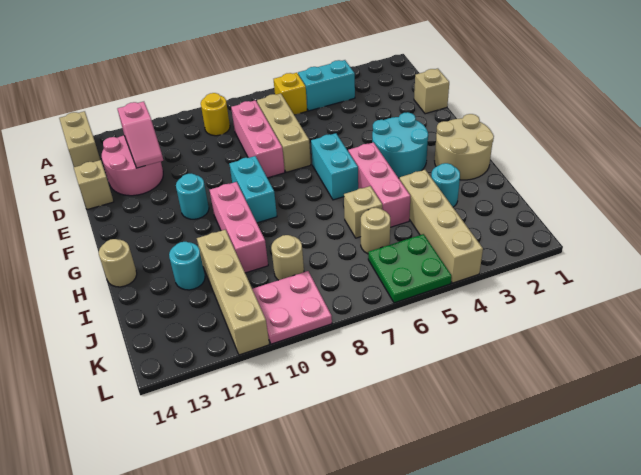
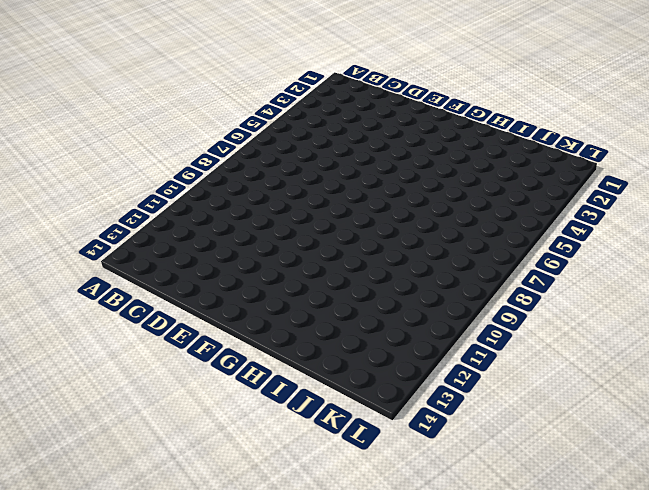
none -> tan 1x2 brick [59,111,100,167]
none -> cyan 1x2 brick [298,60,355,111]
none -> yellow 1x1 brick [274,73,307,115]

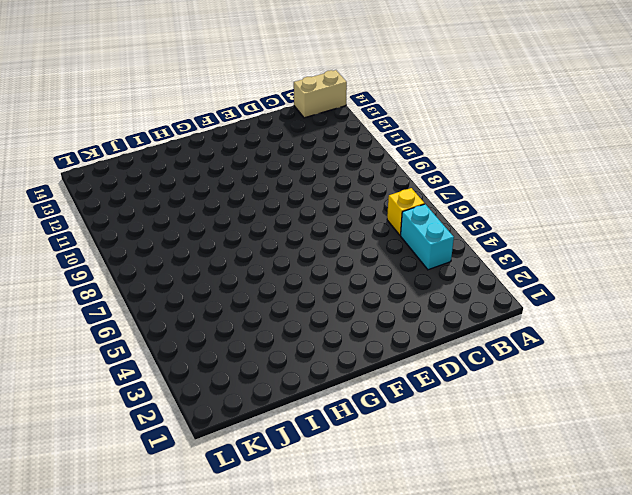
none -> yellow 1x1 round brick [201,93,230,136]
none -> tan 1x3 brick [257,94,311,172]
none -> pink 1x3 brick [231,100,285,178]

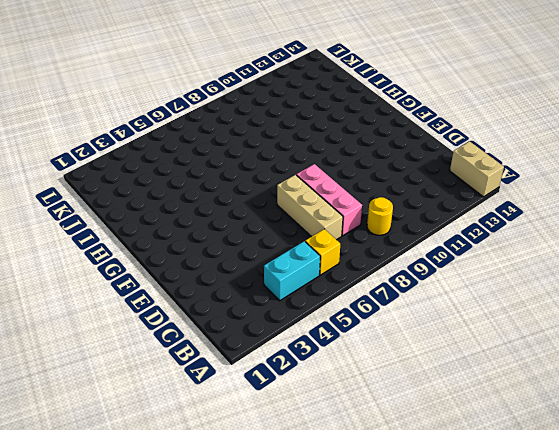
none -> pink 2x2 round brick [102,135,163,196]
none -> tan 1x1 brick [414,69,449,114]
none -> tan 1x1 brick [74,160,114,210]

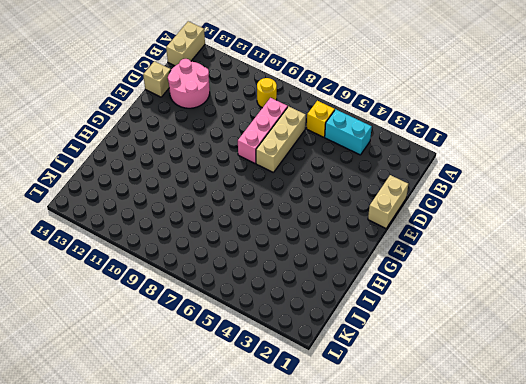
tan 1x2 brick [368,175,408,228] -> tan 1x1 brick [414,69,449,114]
none -> cyan 2x2 round brick [372,112,428,178]
none -> cyan 1x2 brick [311,133,358,200]
none -> cyan 1x2 brick [229,156,277,223]

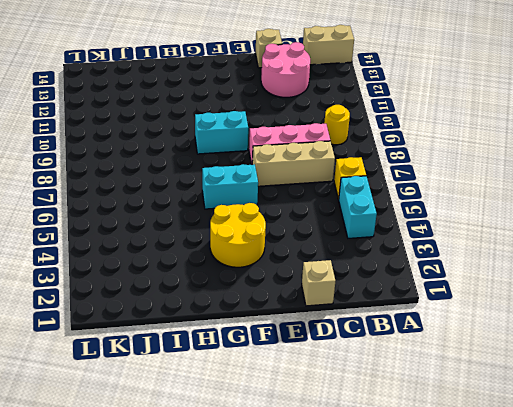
yellow 2x2 round brick [210,203,266,267] -> cyan 2x2 round brick [372,112,428,178]
none -> cyan 1x1 round brick [176,174,209,219]
none -> tan 2x2 round brick [435,114,494,180]
none -> pink 1x3 brick [348,142,410,227]

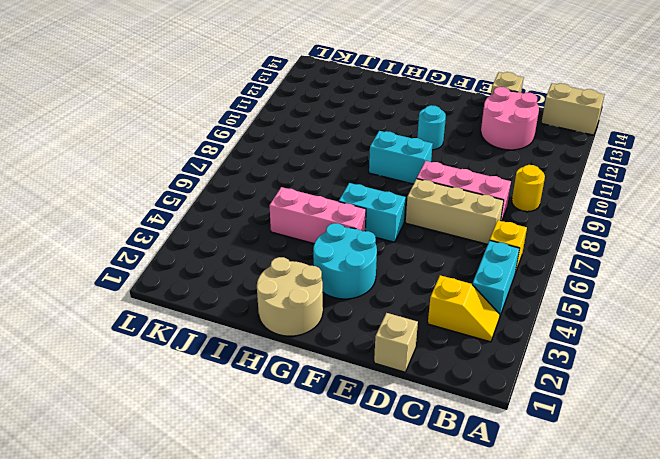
yellow 1x2 slope [428,275,500,342] -> none
none -> pink 1x3 brick [210,182,268,273]
none -> tan 1x1 round brick [99,239,137,287]
none -> cyan 1x1 round brick [431,163,460,207]

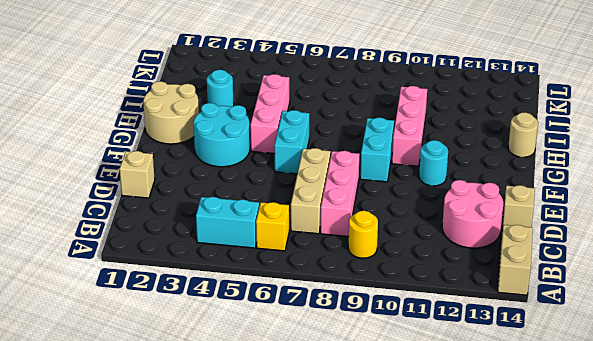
none -> tan 1x4 brick [399,170,483,283]
none -> tan 1x1 brick [344,186,382,238]
none -> tan 1x4 brick [197,230,269,355]

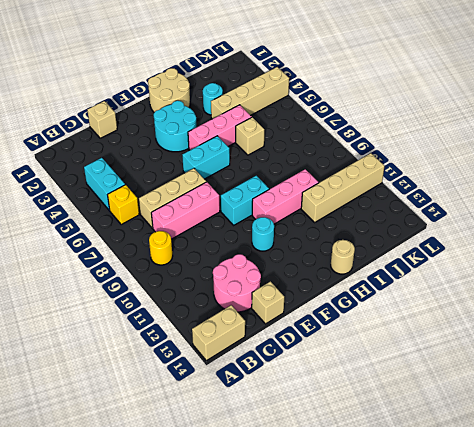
none -> cyan 1x1 round brick [169,242,205,290]
none -> tan 1x1 round brick [361,208,390,254]
none -> tan 1x1 round brick [271,235,304,280]

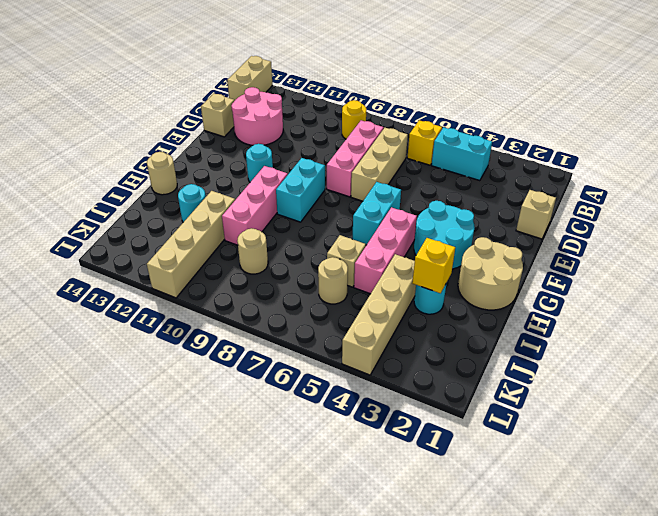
yellow 1x1 brick [412,238,455,293] -> none
none -> green 2x2 plate [368,234,452,303]
none -> pink 2x2 plate [252,271,332,344]
none -> pink 1x2 slope [118,102,163,168]

